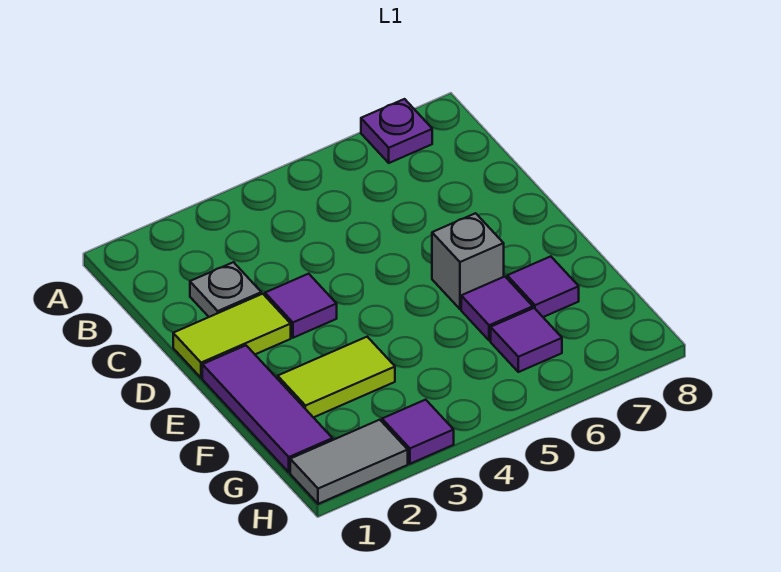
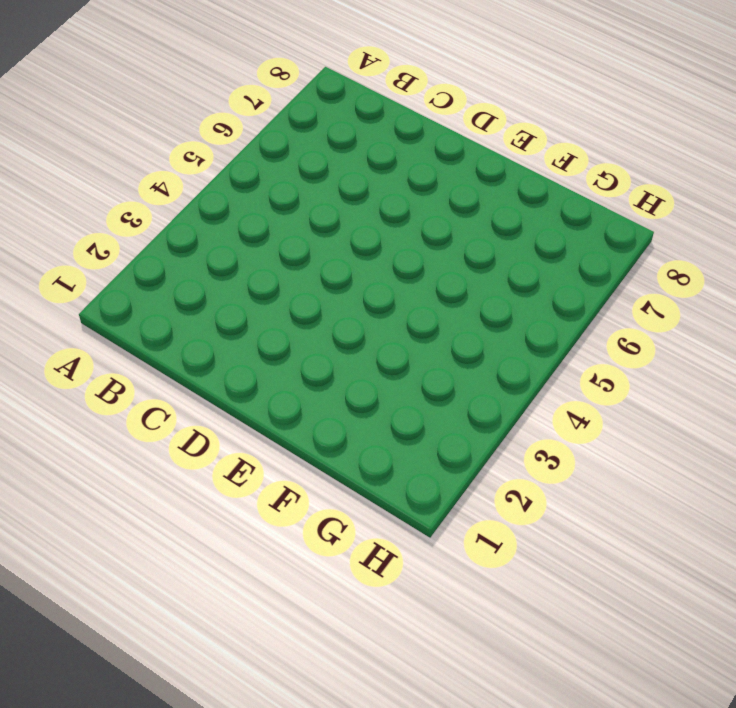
none -> purple 1x1 plate [361,99,432,163]
none -> grey 1x1 plate [190,262,261,317]
none -> lime 1x2 tile [173,294,291,378]

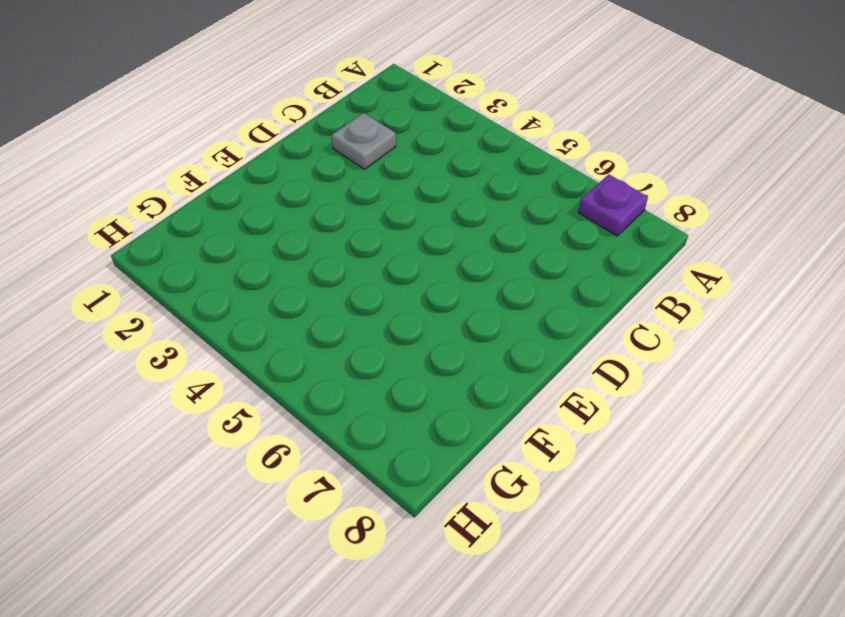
none -> lime 1x2 tile [173,294,291,378]
none -> purple 1x1 tile [265,274,337,338]
none -> purple 1x3 tile [202,345,333,472]

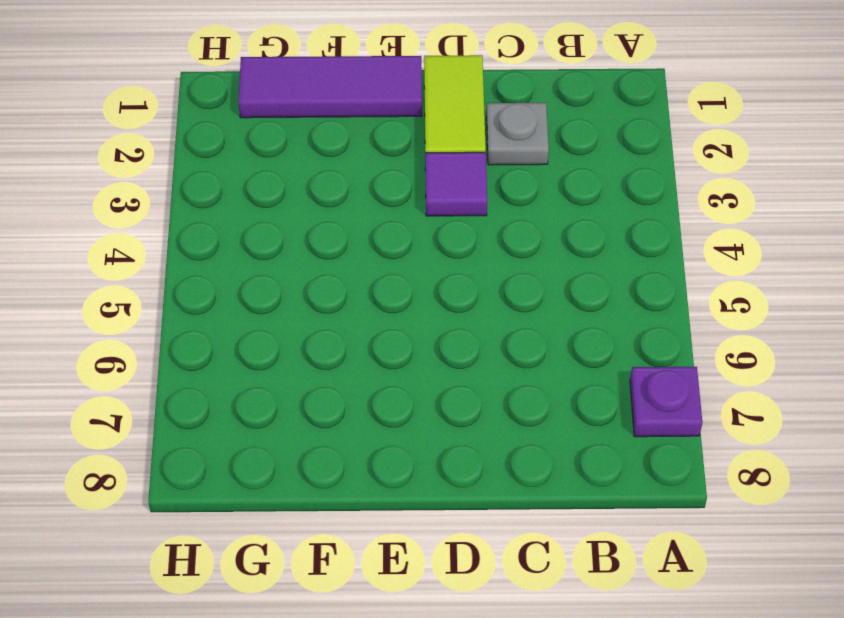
none -> grey 1x1 brick [432,213,504,309]
none -> lime 1x2 tile [278,337,395,418]
none -> purple 1x1 tile [461,277,533,341]

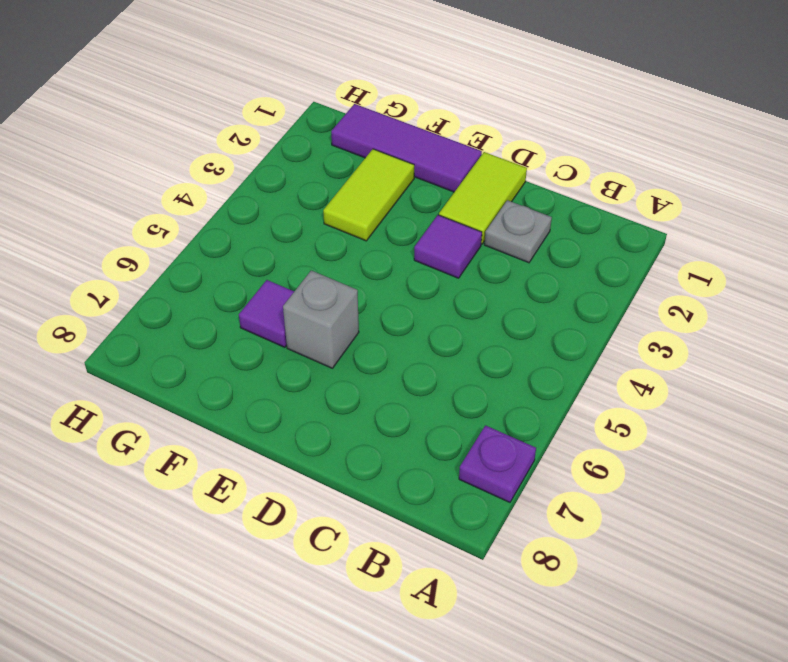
none -> purple 1x1 tile [507,256,579,317]
none -> purple 1x1 tile [491,308,562,372]
none -> grey 1x2 tile [290,420,408,504]

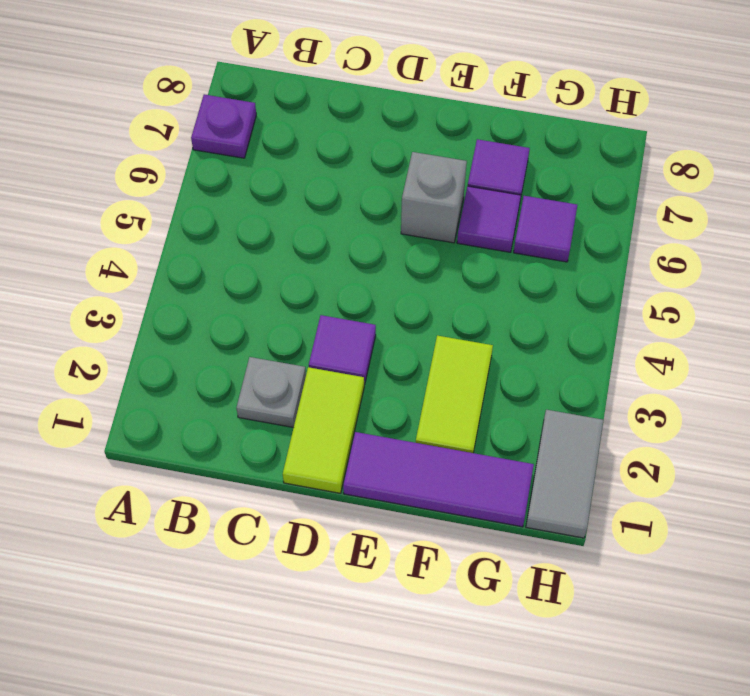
none -> purple 1x1 tile [382,400,454,464]

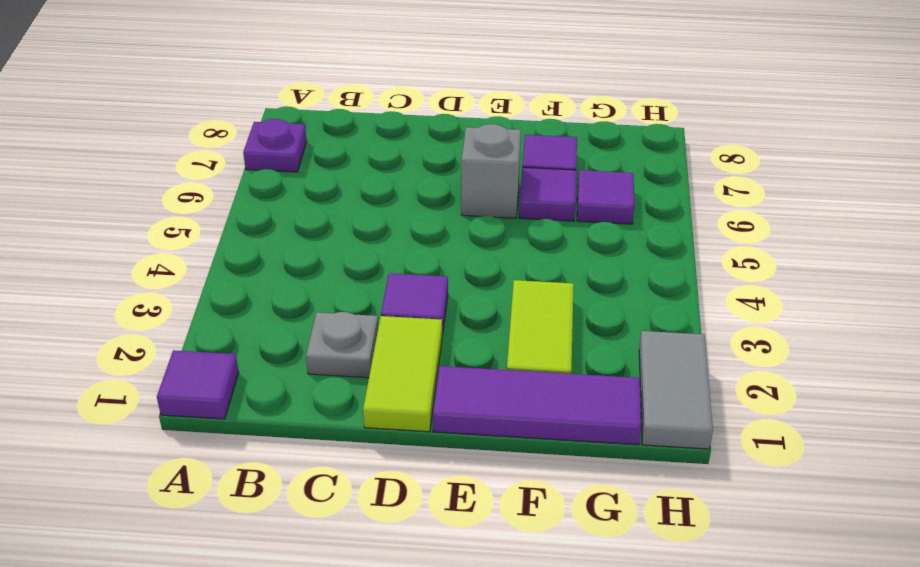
purple 1x1 tile [157,350,239,419] -> purple 1x1 tile moved to [382,400,454,464]

